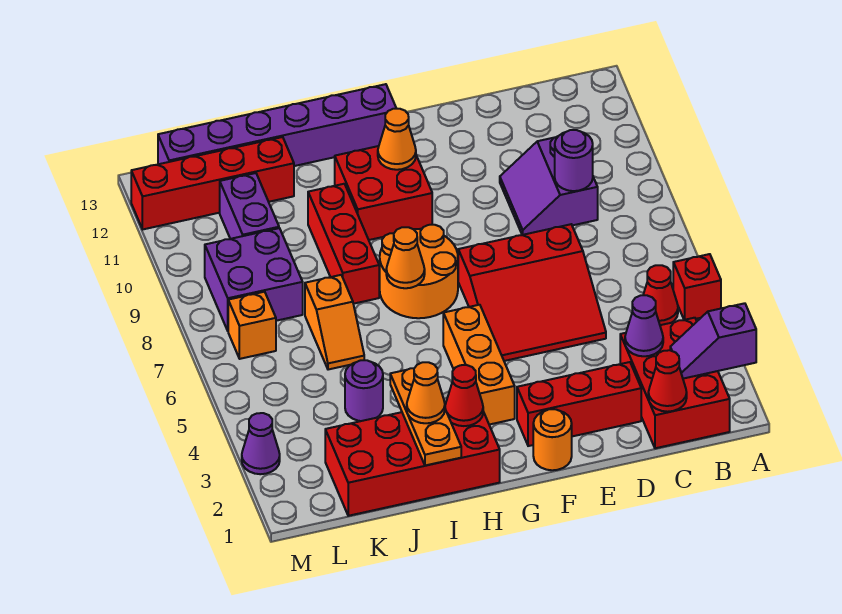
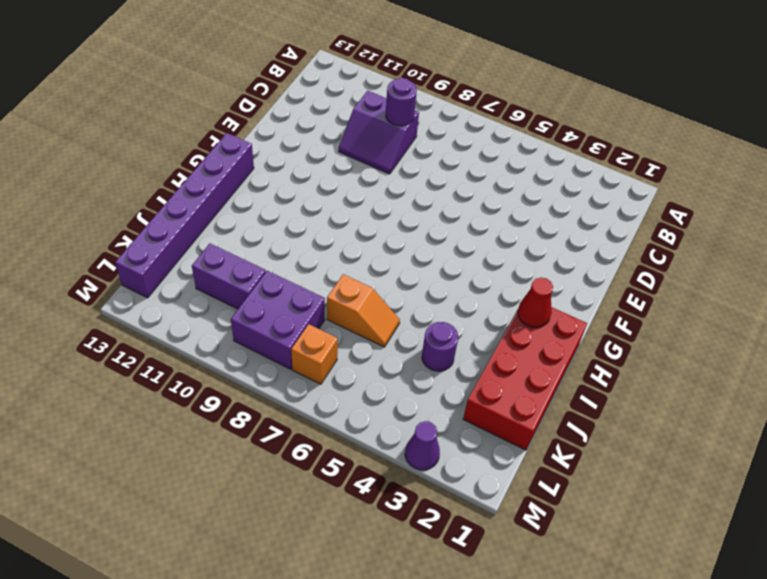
none -> red 1x1 brick [673,254,721,320]
none -> red 2x3 brick [620,318,730,448]
none -> red 1x1 cone [643,265,678,325]

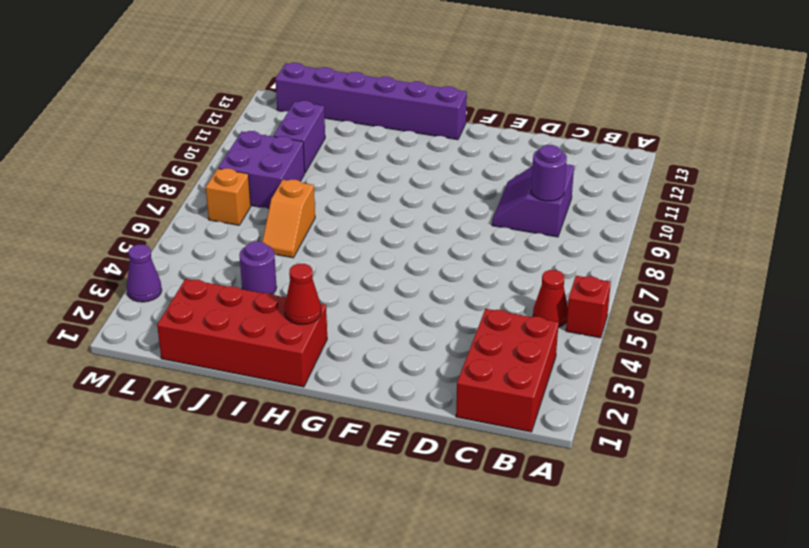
none -> red 1x3 brick [517,362,641,446]
none -> red 3x3 slope [458,224,606,361]
none -> orange 1x1 round brick [533,409,572,470]

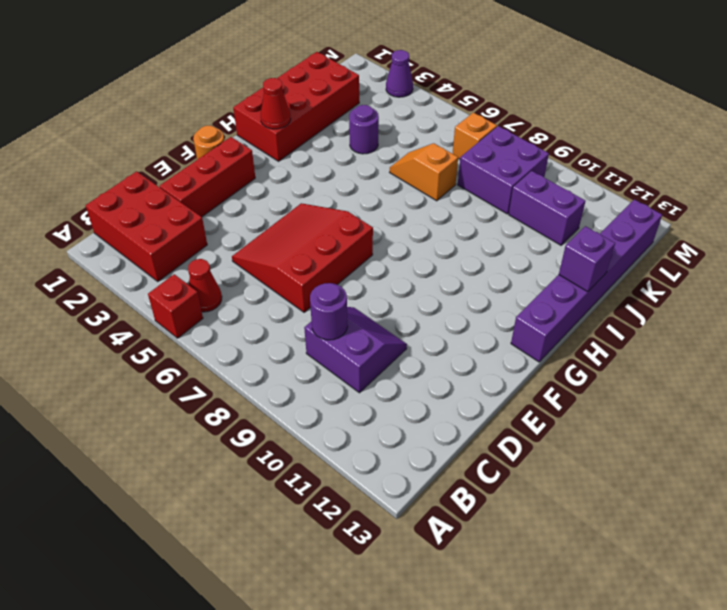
purple 1x1 brick [559,226,615,292] -> none
none -> orange 1x3 brick [443,305,515,425]
none -> orange 2x2 round brick [380,225,458,318]
none -> red 2x2 brick [335,146,432,240]

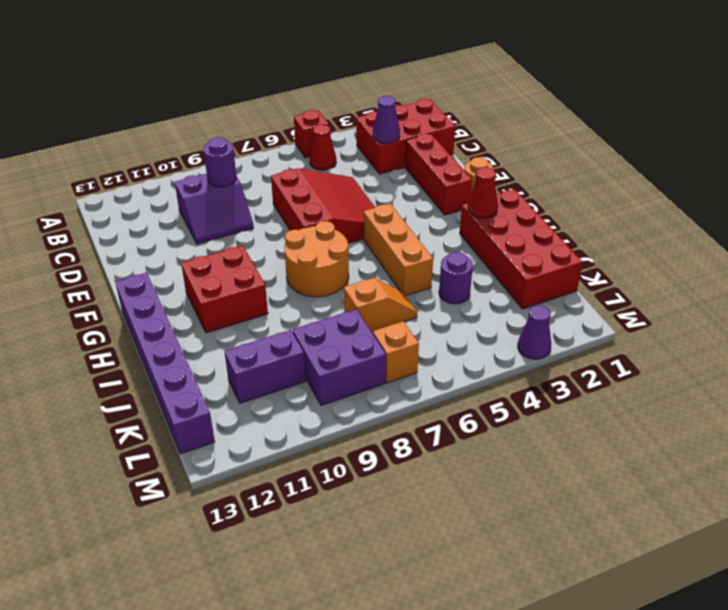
orange 1x3 brick [364,204,433,296] -> orange 1x3 brick turned to [443,305,515,425]
none -> red 1x3 brick [308,184,379,304]
none -> red 1x4 brick [131,137,294,229]
none -> purple 1x2 slope [670,303,756,379]

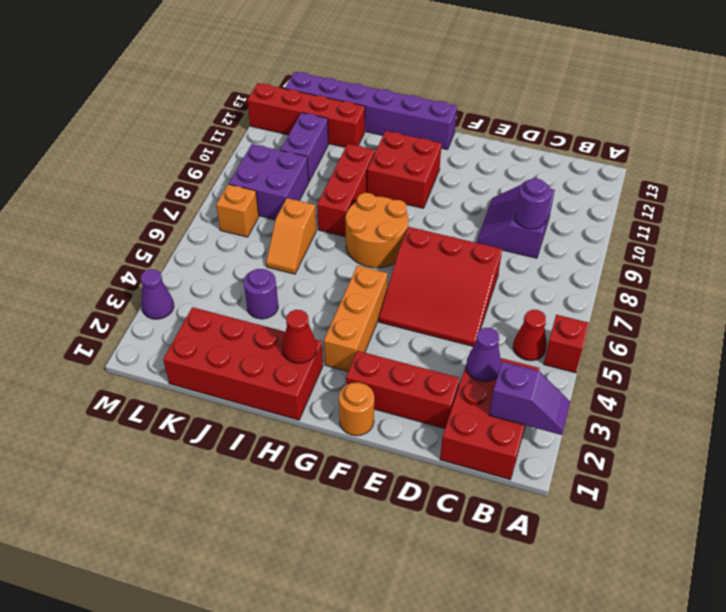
purple 1x2 slope [489,361,570,435] -> purple 1x2 slope turned to [670,303,756,379]
none -> red 1x1 cone [648,350,687,412]
none -> orange 1x1 cone [378,109,416,170]
none -> orange 1x1 cone [386,227,425,288]

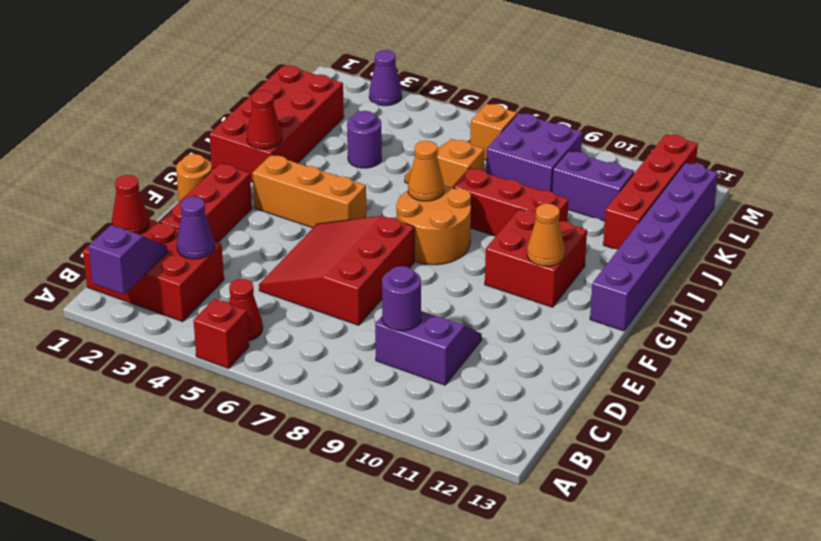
none -> orange 1x3 plate [390,368,461,466]
none -> orange 1x1 cone [407,362,445,423]

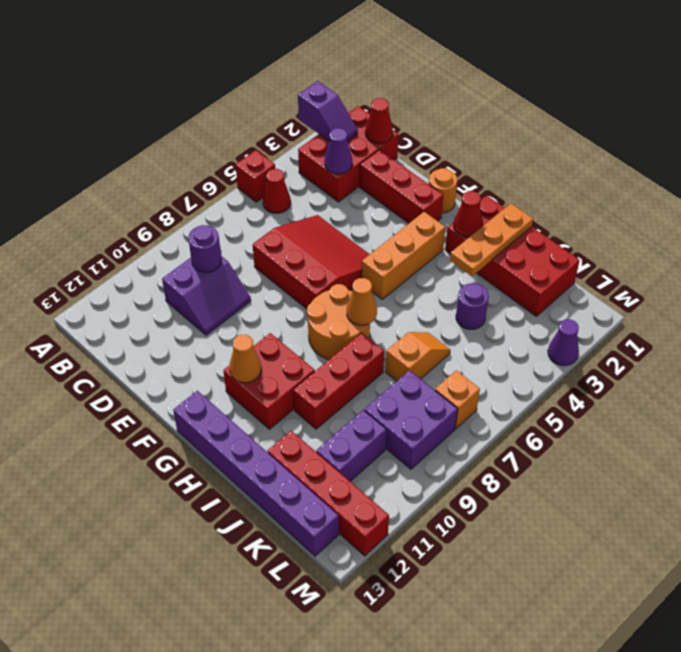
none -> orange 1x1 cone [407,362,445,423]

